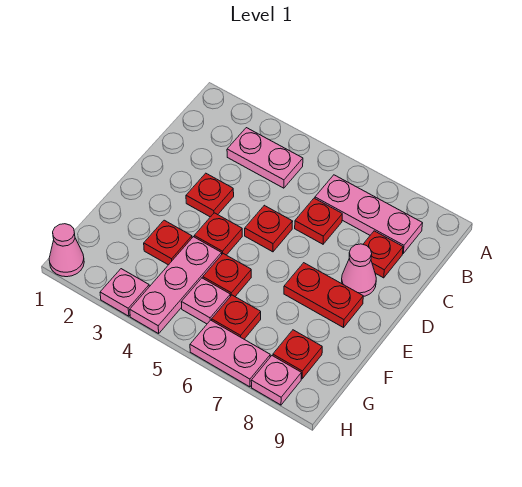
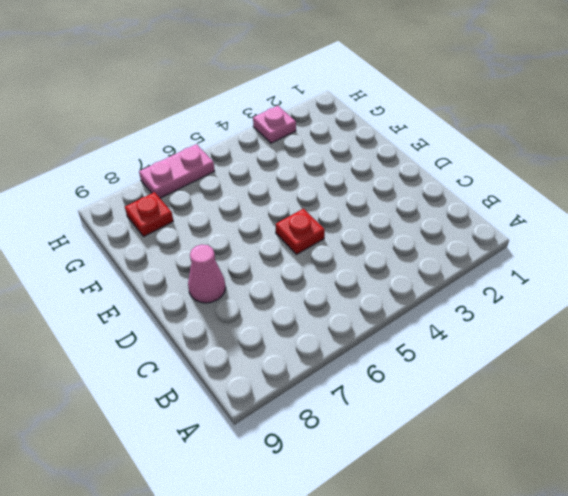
none -> pink 1x2 plate [227,128,303,188]
none -> pink 1x3 plate [315,175,423,253]
none -> red 1x1 plate [295,198,342,244]

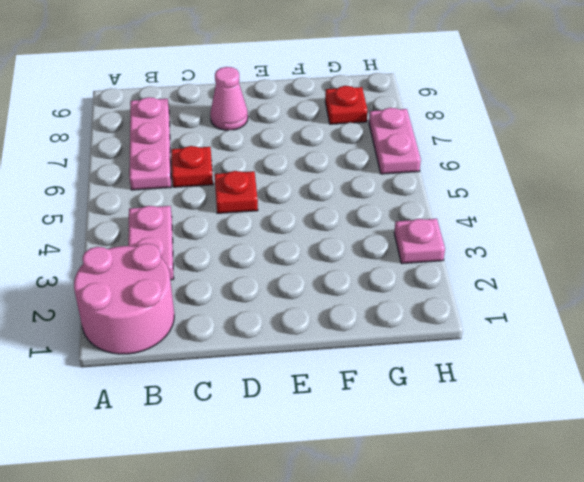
pink 2x2 round brick [74,243,174,354] -> none
none -> red 1x1 plate [363,231,403,278]
none -> red 1x1 plate [186,173,234,217]
none -> red 1x1 plate [194,213,242,255]

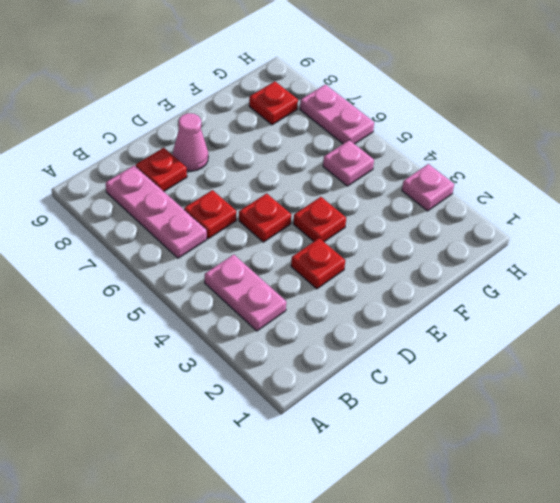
none -> red 1x2 plate [284,263,363,328]
none -> red 1x1 plate [144,220,192,265]
none -> pink 1x3 plate [130,237,222,334]

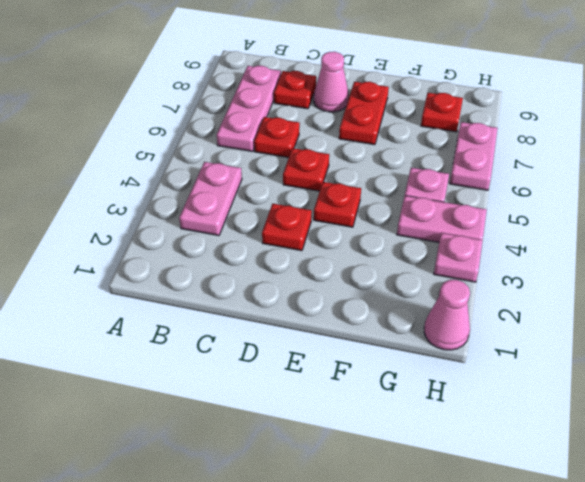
pink 1x2 plate [397,196,487,242] -> pink 1x3 plate [130,237,222,334]
none -> red 1x1 plate [144,220,192,265]
none -> red 1x1 plate [203,254,251,296]
none -> red 1x1 plate [212,295,261,339]

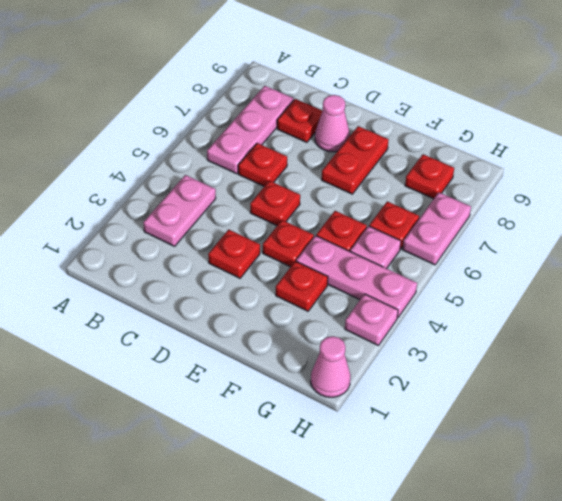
none -> pink 1x1 plate [251,356,301,405]

